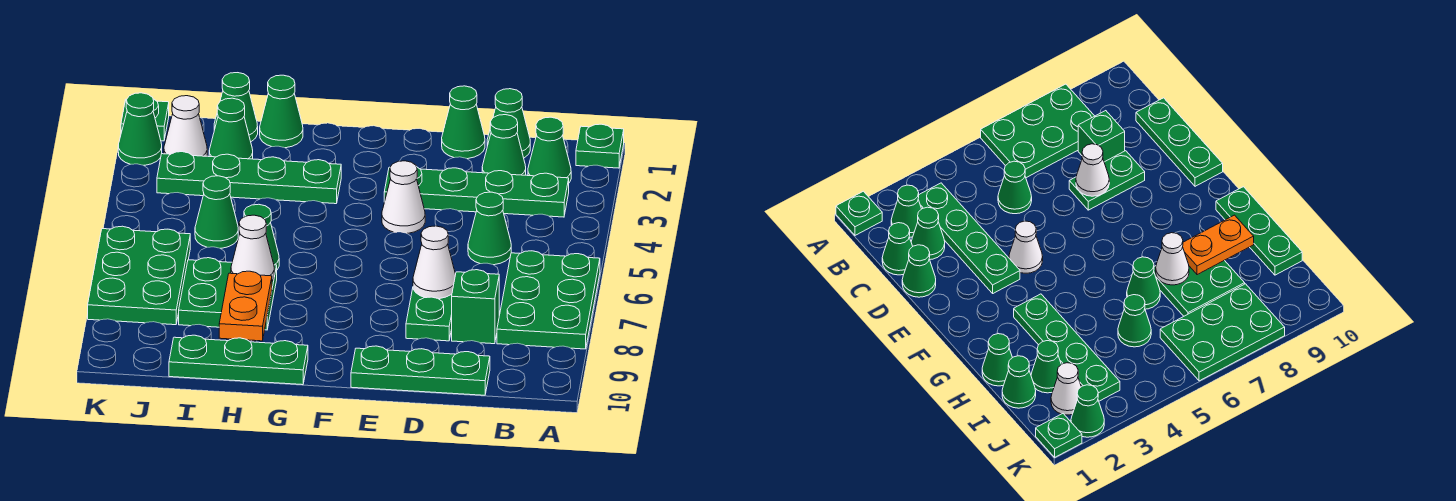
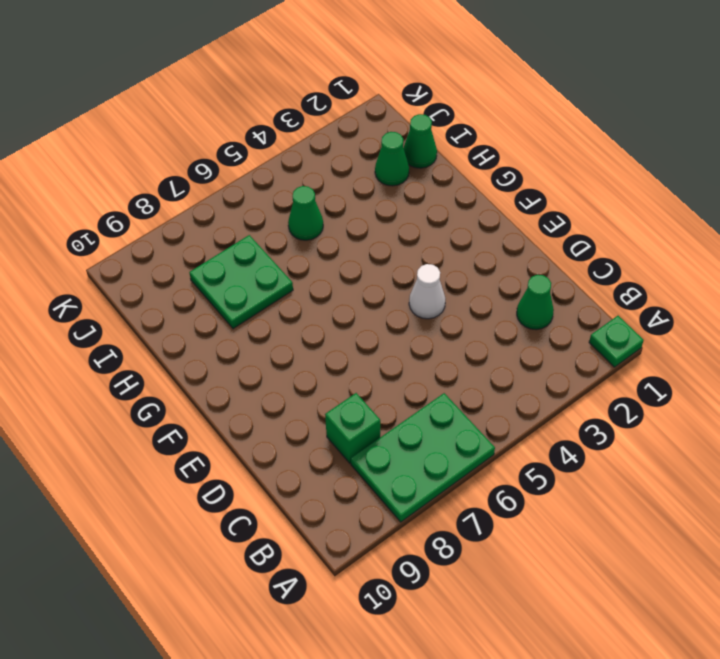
none -> green 1x1 cone [528,117,571,183]
none -> green 1x4 plate [384,167,569,217]
none -> green 1x1 cone [487,89,530,158]

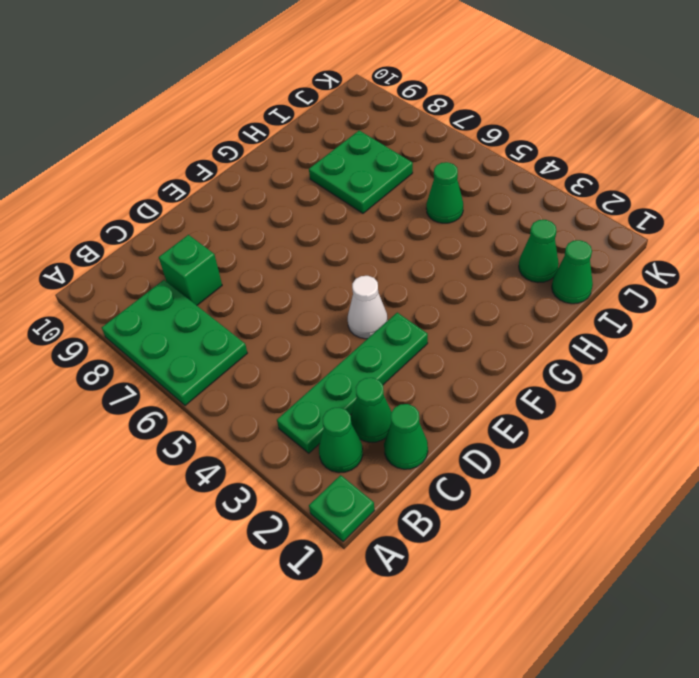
none -> green 1x1 cone [468,192,511,265]
none -> green 1x3 plate [351,346,490,395]
none -> green 1x1 cone [442,86,485,159]

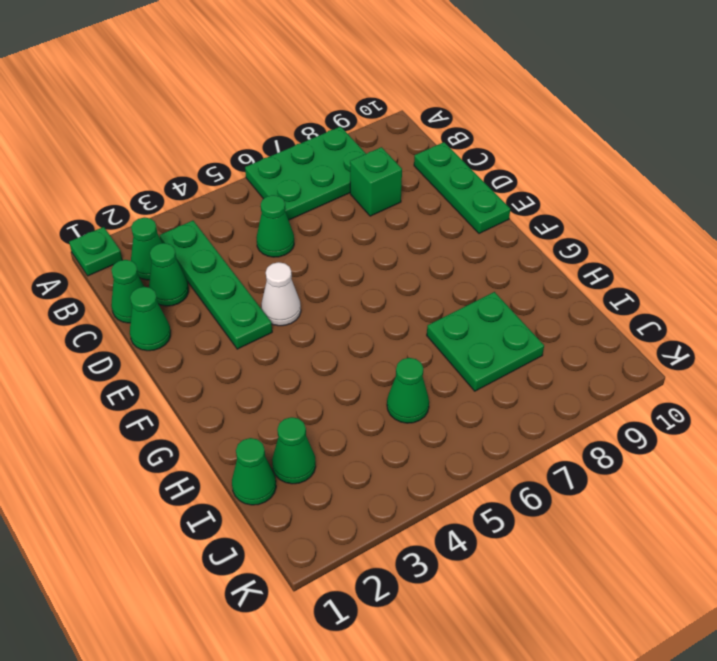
none -> green 1x2 plate [406,289,452,341]
none -> green 1x4 plate [157,152,341,204]
none -> green 1x3 plate [169,335,308,385]

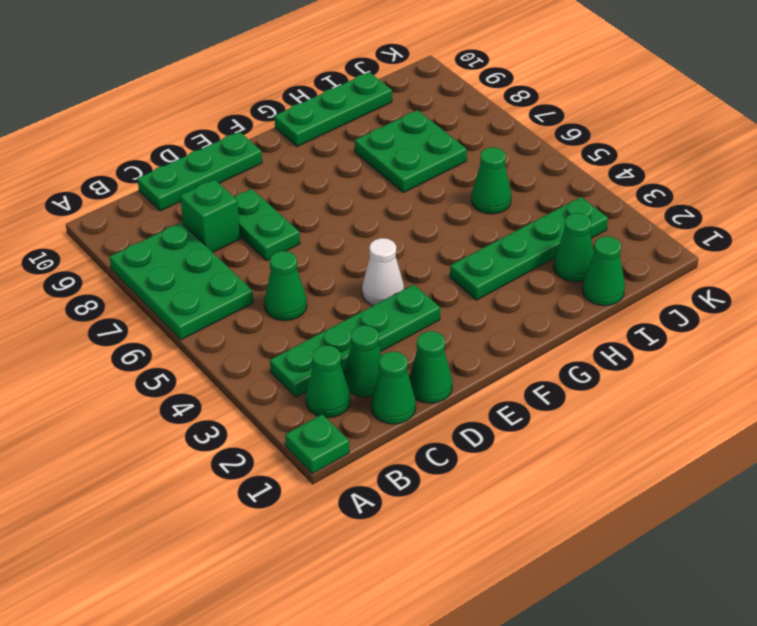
none -> green 1x1 cone [260,75,303,148]
none -> green 1x1 cone [244,204,279,270]
none -> white 1x1 cone [164,96,207,156]

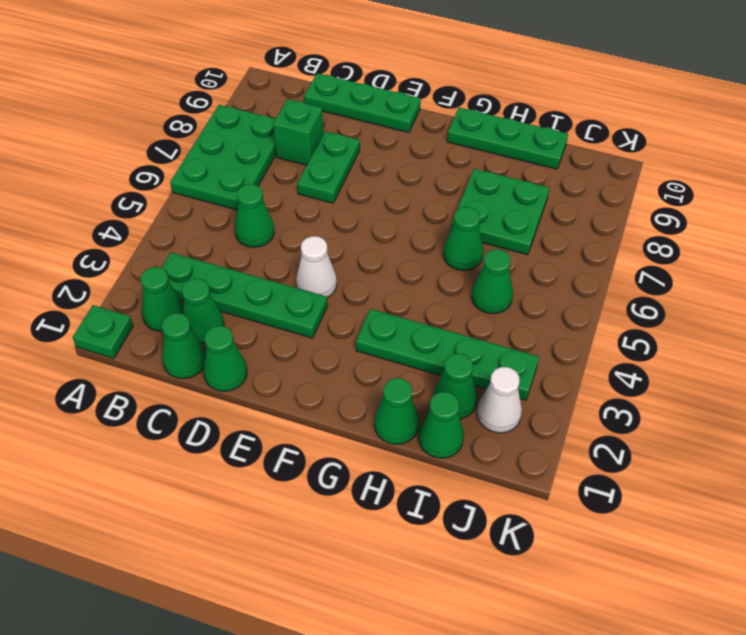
none -> green 2x3 plate [88,226,190,325]
none -> green 1x1 plate [121,99,169,141]
none -> green 1x1 cone [118,93,162,165]

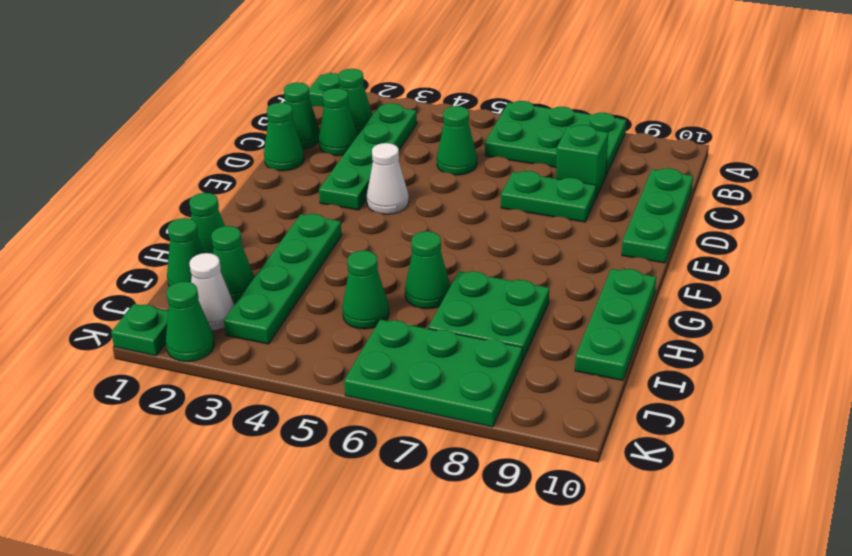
none -> white 1x1 cone [413,226,456,299]
none -> white 1x1 cone [231,215,274,281]
none -> orange 1x2 plate [219,271,272,341]

